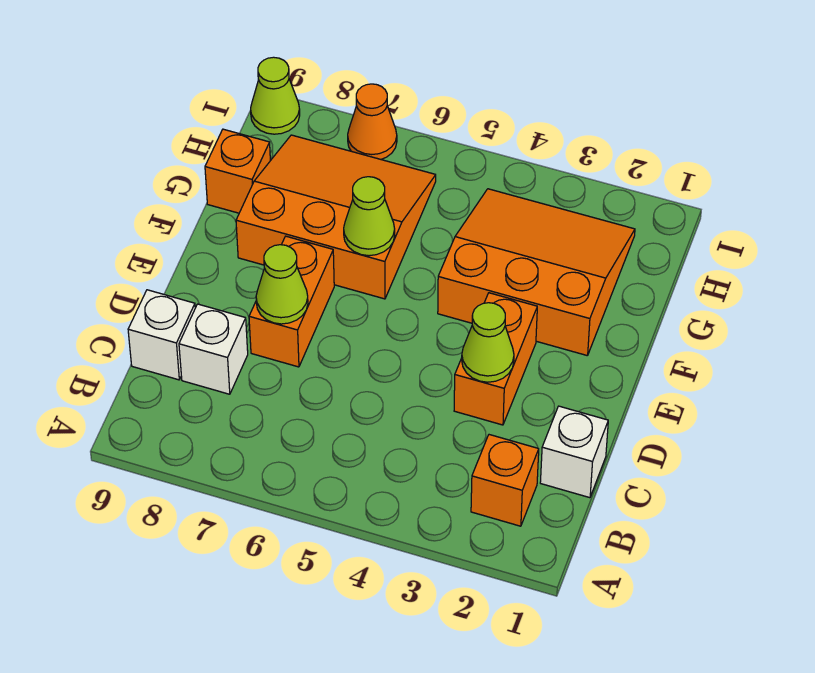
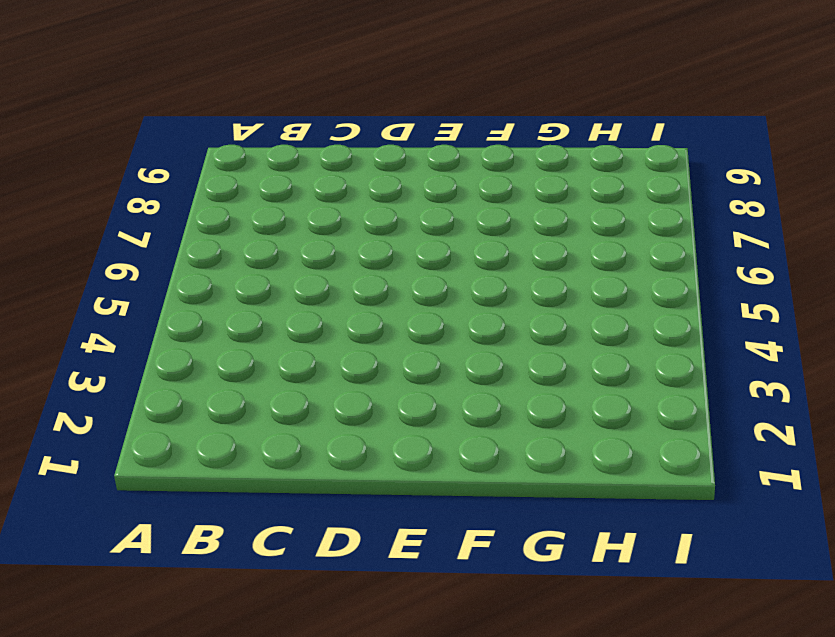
none -> orange 1x1 brick [471,435,539,526]
none -> white 1x1 brick [540,406,608,498]
none -> white 1x1 brick [179,304,248,394]

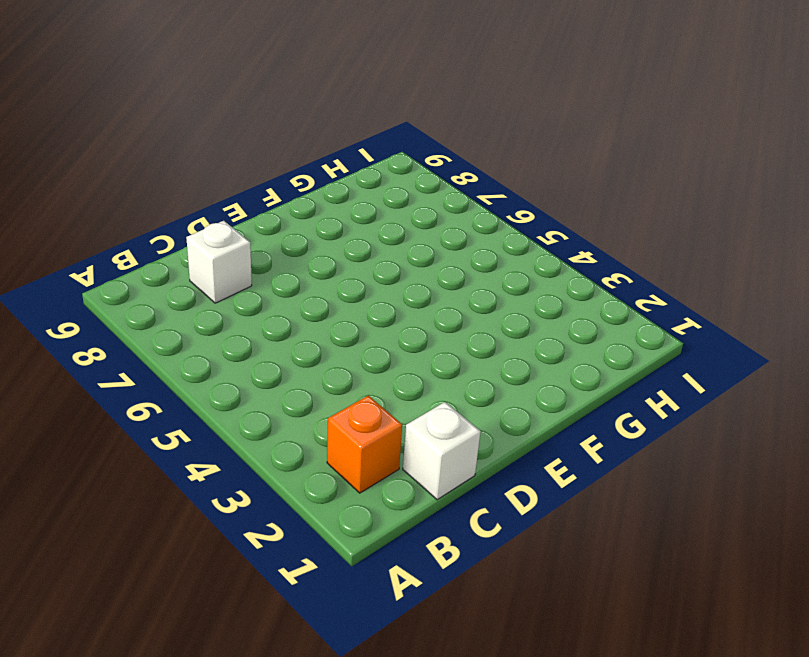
none -> white 1x1 brick [128,290,195,380]
none -> orange 1x2 brick [454,293,537,425]
none -> orange 1x2 brick [249,236,334,367]

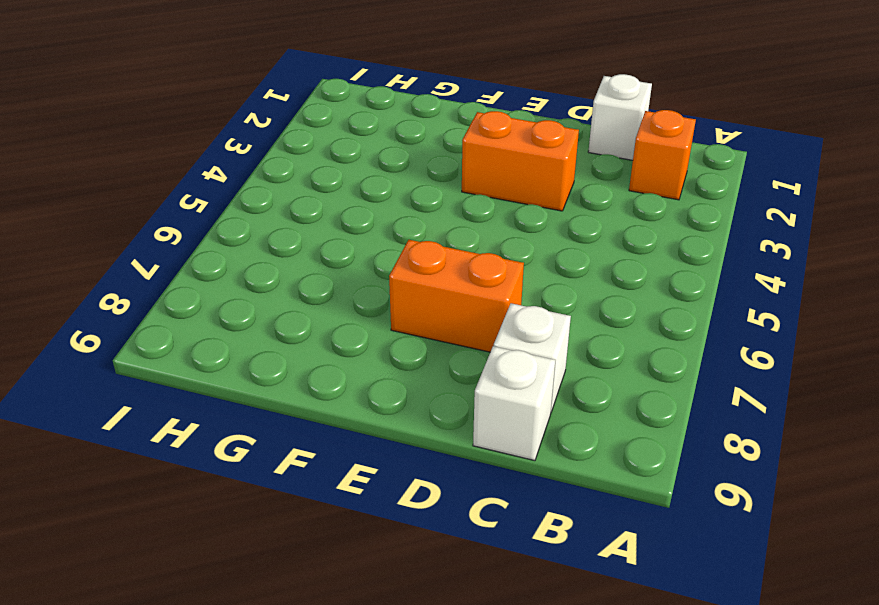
none -> orange 3x3 slope [438,189,635,356]
none -> orange 3x3 slope [236,135,436,299]
none -> orange 1x1 brick [205,129,270,213]

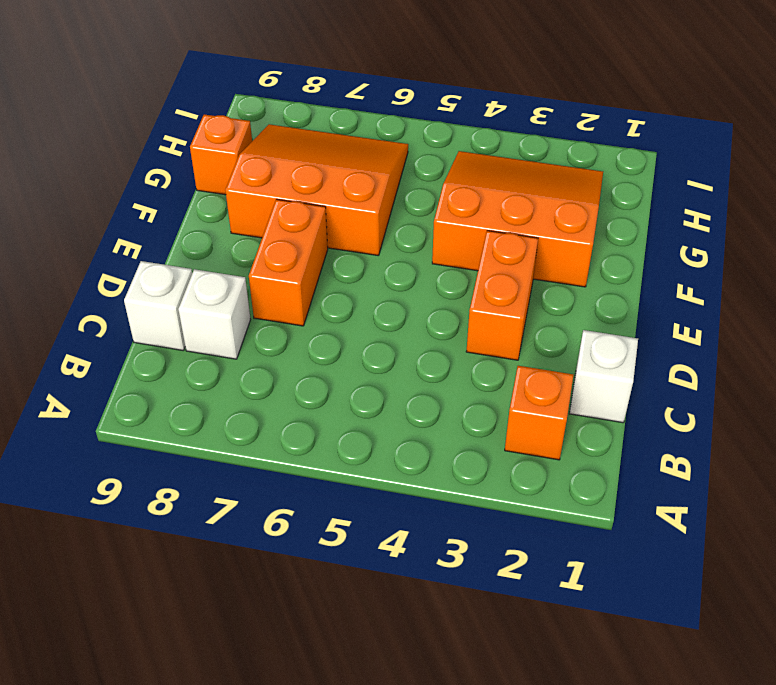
none -> orange 1x1 cone [348,84,397,159]
none -> lime 1x1 cone [251,57,300,134]
none -> lime 1x1 cone [462,303,514,382]

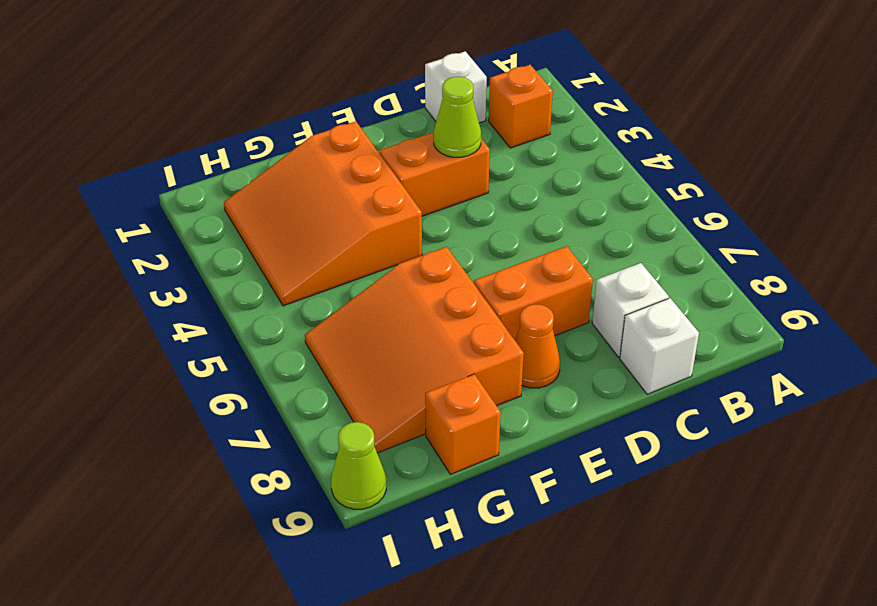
orange 1x1 cone [515,304,560,388] -> orange 1x1 cone moved to [348,84,397,159]
none -> lime 1x1 cone [256,245,308,324]
none -> lime 1x1 cone [344,177,395,256]

